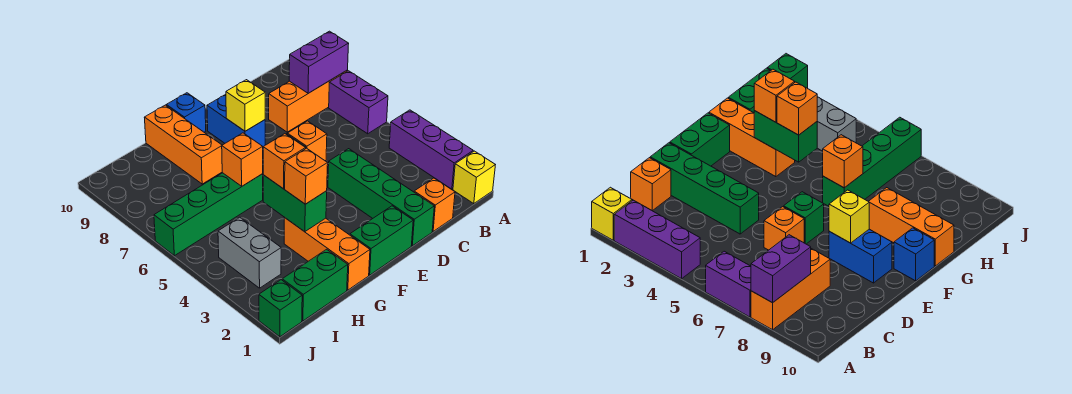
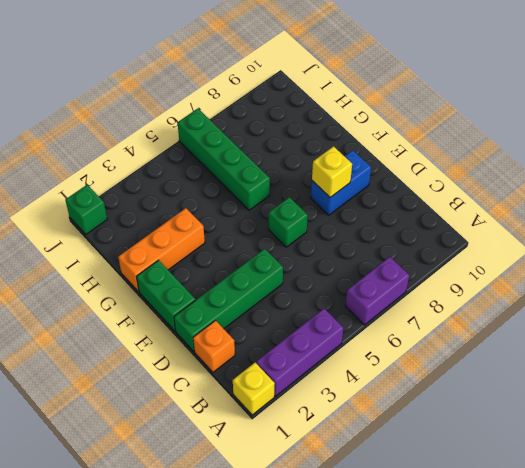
none -> orange 1x3 brick [269,70,348,132]
none -> orange 1x1 brick [287,121,327,161]
none -> blue 1x1 brick [166,93,206,132]

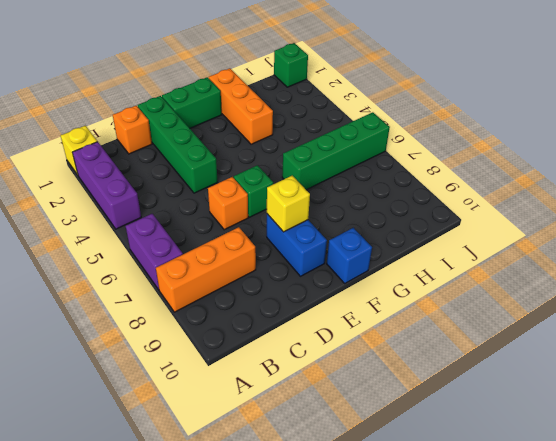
none -> orange 1x3 brick [144,105,222,184]
none -> green 1x2 brick [282,249,348,321]
none -> grey 1x2 brick [218,217,281,288]

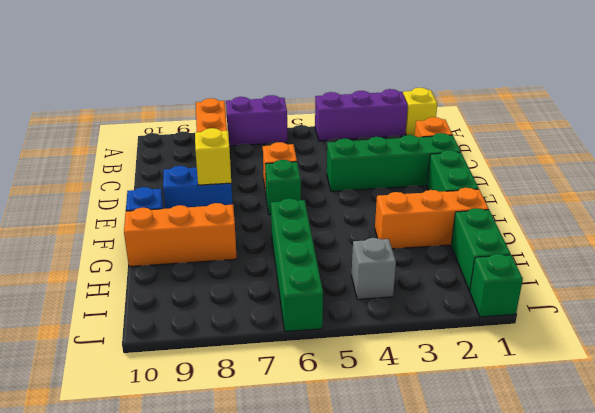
grey 1x1 brick [351,238,396,299] -> grey 1x2 brick [218,217,281,288]
none -> purple 1x2 brick [289,31,349,93]
none -> green 1x2 brick [263,175,327,232]
none -> orange 1x1 brick [222,133,263,186]

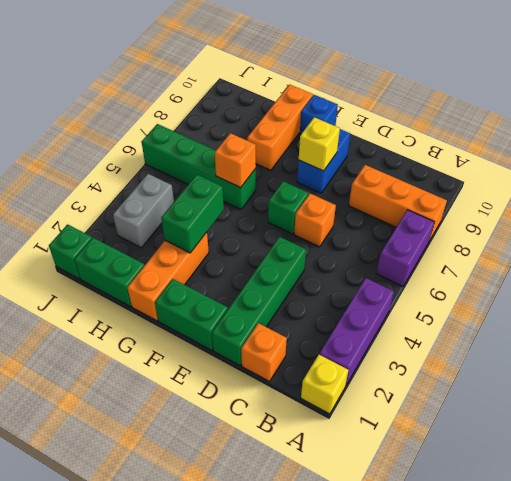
none -> purple 1x2 brick [289,31,349,93]
none -> orange 1x1 brick [285,148,328,204]
none -> orange 1x1 brick [263,134,305,189]

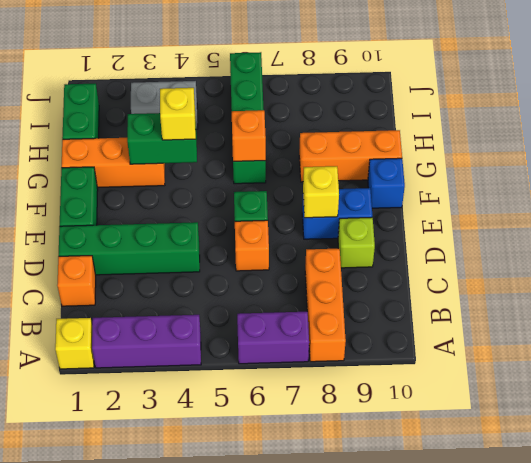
lime 1x1 brick [338,217,375,268] -> none
yellow 1x1 brick [160,88,196,140] -> orange 1x1 brick [263,134,305,189]
none -> green 1x1 brick [259,280,302,337]
none -> purple 1x2 brick [289,31,349,93]
none -> orange 1x1 brick [285,148,328,204]

